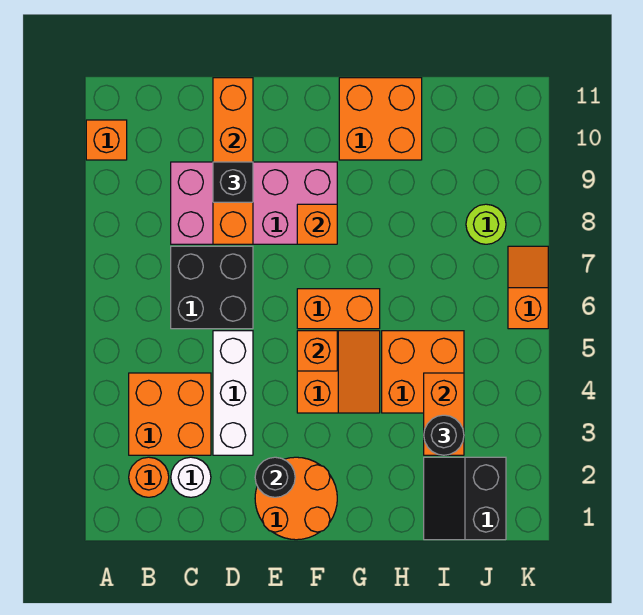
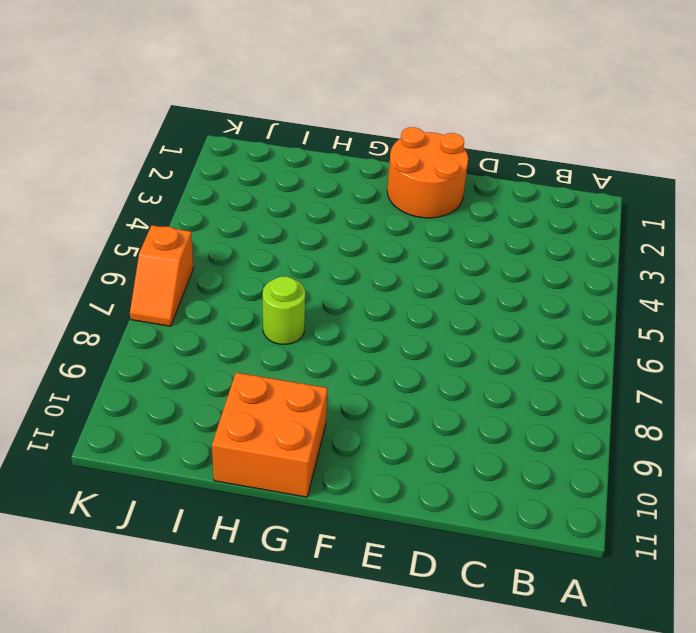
lime 1x1 round brick [263,276,305,345] -> lime 1x1 round brick moved to [466,204,506,244]
none -> orange 1x1 brick [86,120,127,160]
none -> orange 1x1 round brick [129,457,169,497]
none -> orange 2x2 brick [129,373,211,455]

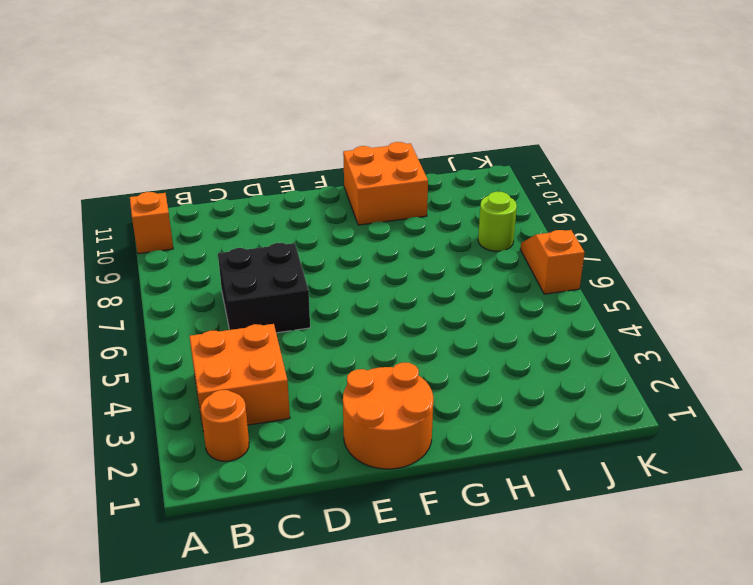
none -> white 1x1 round brick [171,457,211,497]
none -> pink 2x4 brick [171,162,337,244]
none -> white 1x3 brick [213,331,253,455]

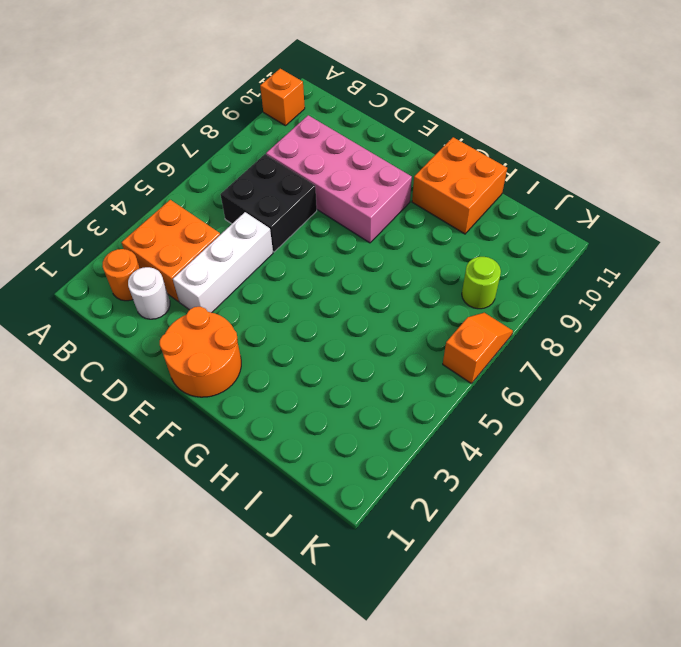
none -> orange 2x2 slope [297,331,380,413]
none -> orange 1x2 brick [297,289,380,329]
none -> orange 2x2 brick [382,331,464,413]

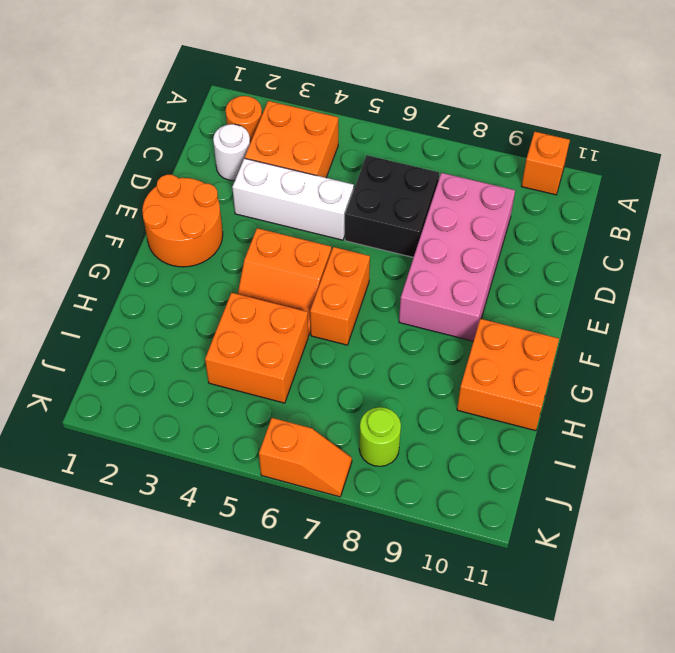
none -> black 2x2 slope [424,457,506,540]
none -> orange 1x4 brick [213,78,253,244]
none -> black 1x1 round brick [255,457,295,497]

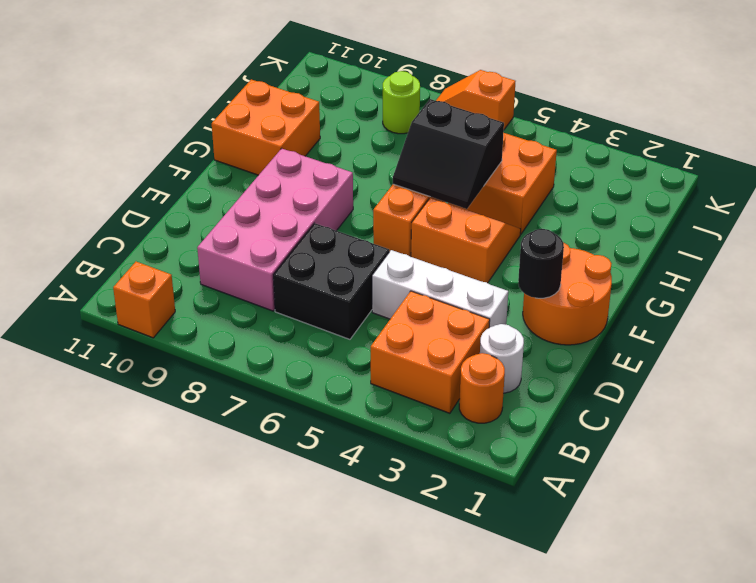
black 2x2 slope [393,99,504,209] -> black 2x2 slope moved to [424,457,506,540]
none -> orange 1x4 brick [213,78,253,244]
none -> orange 1x1 brick [297,331,337,371]
none -> orange 1x1 brick [297,204,337,244]

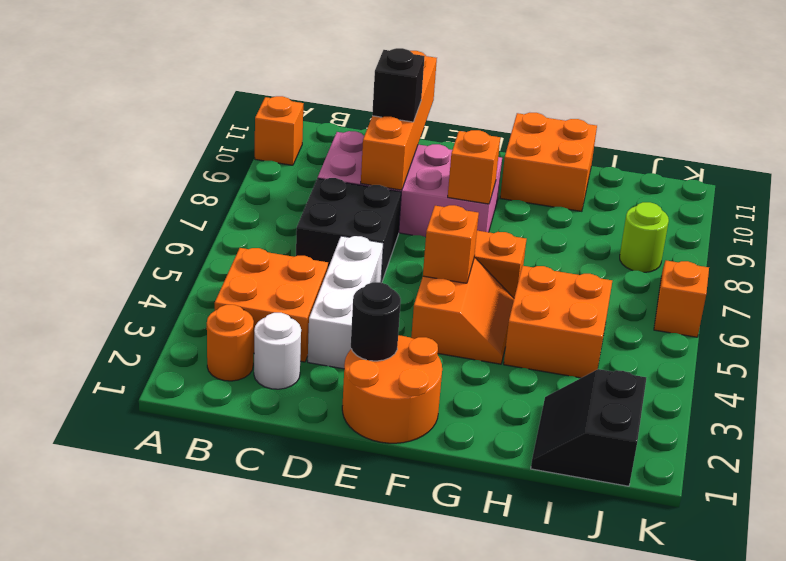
none -> orange 1x2 brick [424,373,464,455]
none -> black 1x1 round brick [424,415,464,455]

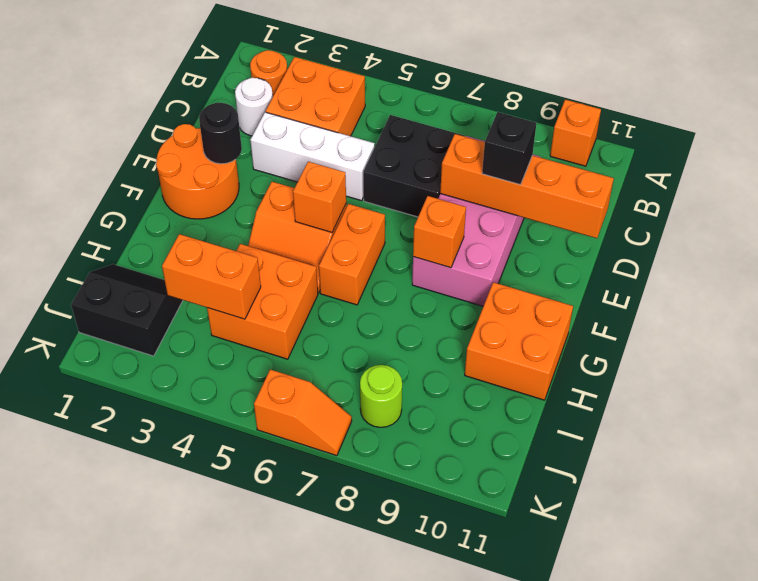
none -> black 1x1 round brick [424,415,464,455]

